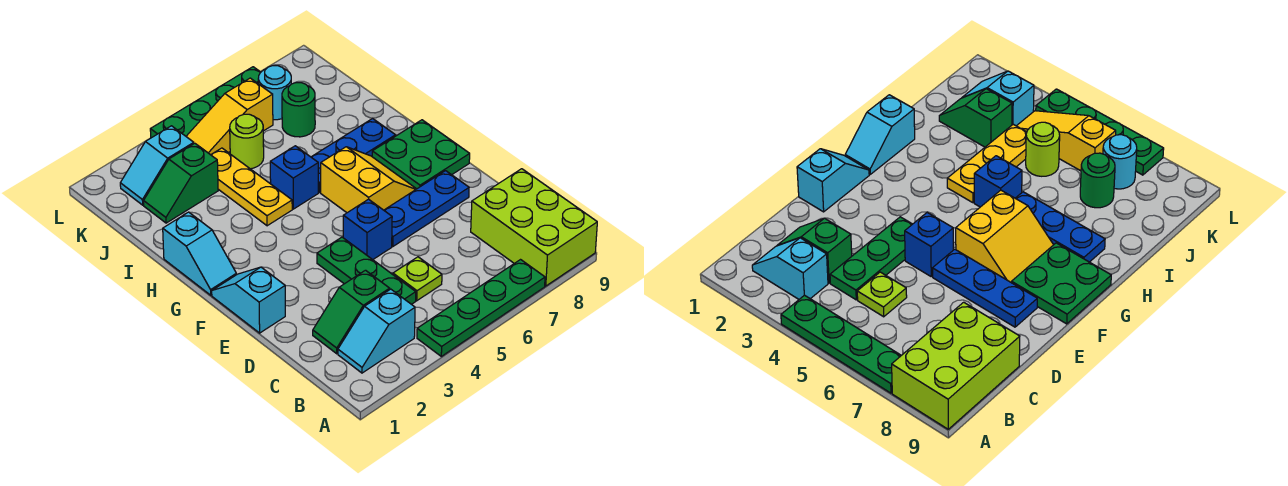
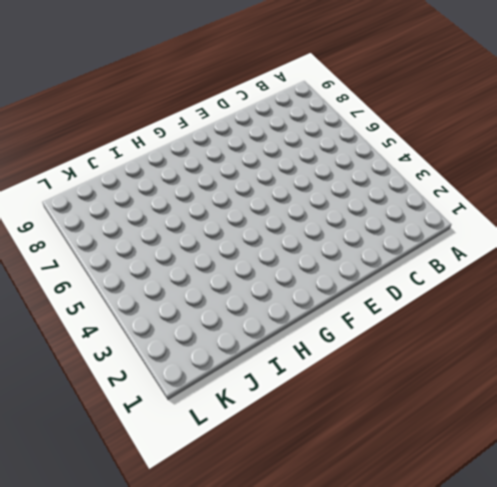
none -> green 1x4 plate [417,260,545,356]
none -> lime 2x3 brick [471,169,597,286]
none -> cyan 1x2 slope [338,289,415,373]

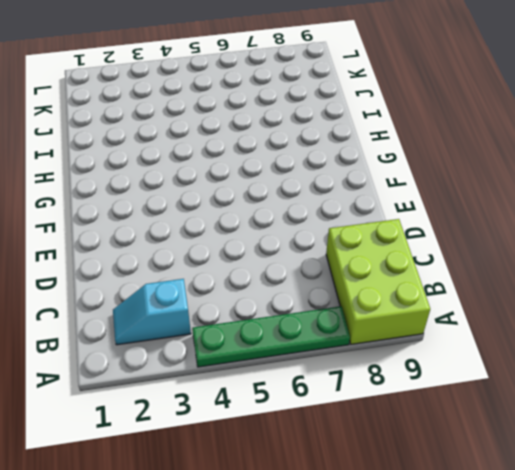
none -> green 1x2 slope [313,270,390,354]
none -> green 1x3 plate [317,237,416,304]
none -> lime 1x1 plate [393,257,442,301]

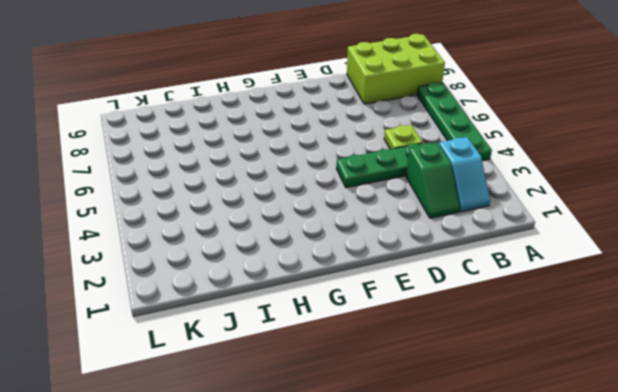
none -> cyan 1x2 slope [212,267,285,333]
none -> blue 1x1 brick [343,199,392,260]
none -> blue 1x3 plate [384,171,469,246]

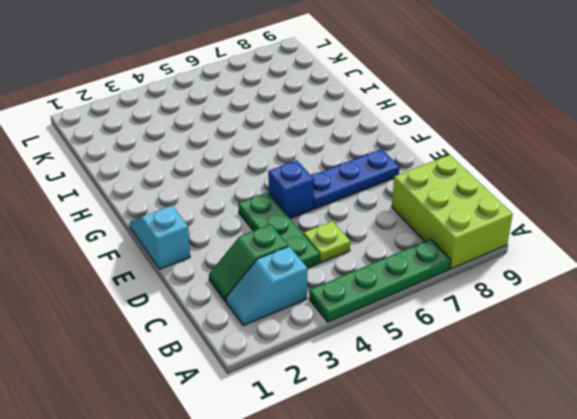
none -> yellow 2x2 slope [321,147,416,213]
none -> green 2x2 plate [372,120,470,189]
none -> cyan 1x2 slope [163,212,236,295]

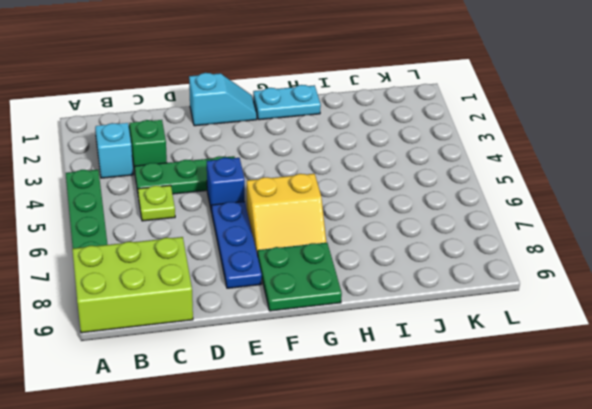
cyan 1x2 plate [253,85,321,120] -> cyan 1x2 slope [163,212,236,295]
none -> yellow 1x3 plate [211,148,292,226]
none -> blue 1x1 brick [270,146,318,209]
none -> blue 1x3 plate [311,119,396,192]

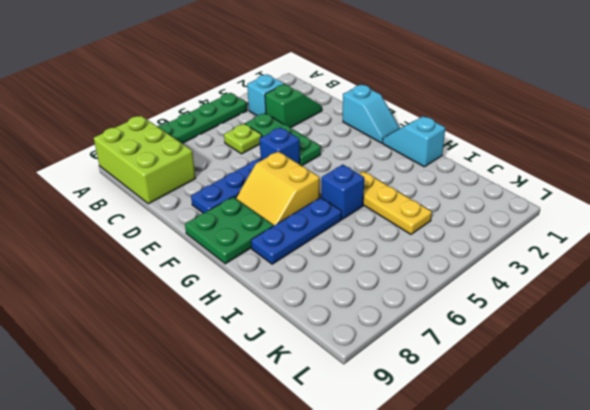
none -> green 1x2 slope [144,143,218,223]
none -> lime 1x1 round brick [230,114,264,169]
none -> green 1x1 round brick [282,83,315,137]

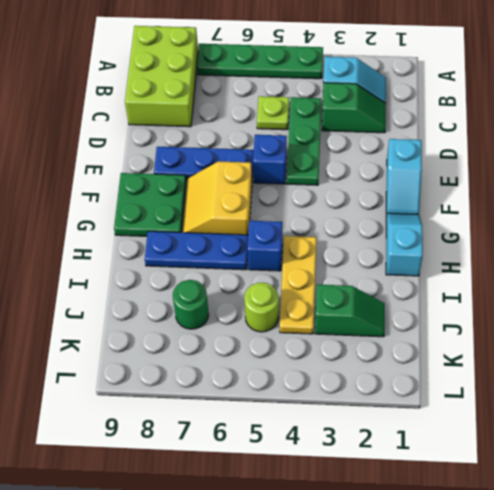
none -> cyan 1x2 slope [120,126,194,205]
none -> yellow 1x3 slope [186,78,273,155]
none -> cyan 1x1 round brick [258,66,291,120]

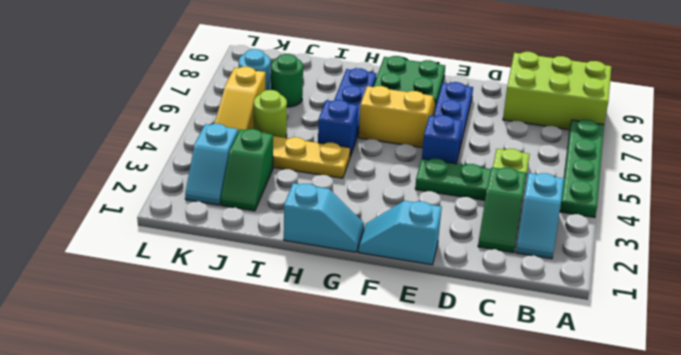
none -> green 1x4 plate [150,67,261,138]

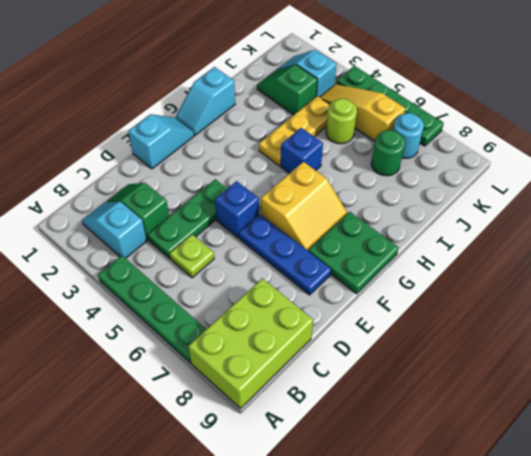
none -> blue 1x3 plate [311,119,396,192]

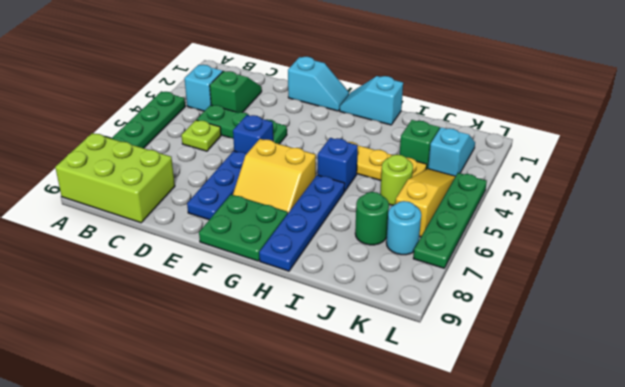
blue 1x4 plate [259,175,345,271] -> blue 1x3 plate [311,119,396,192]

